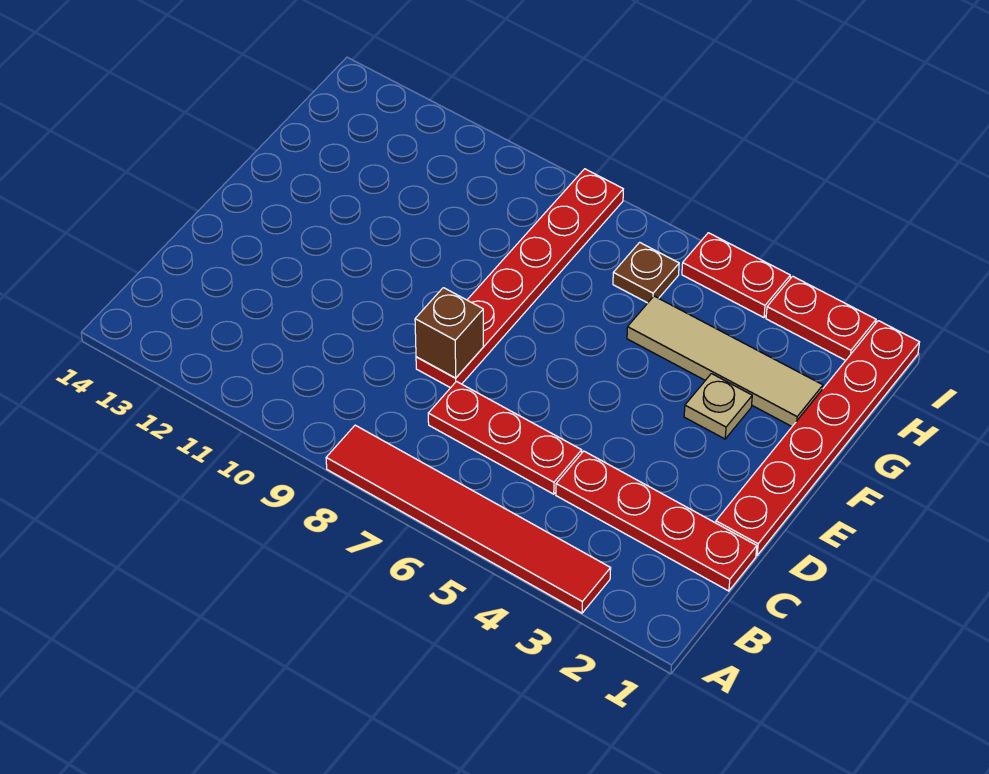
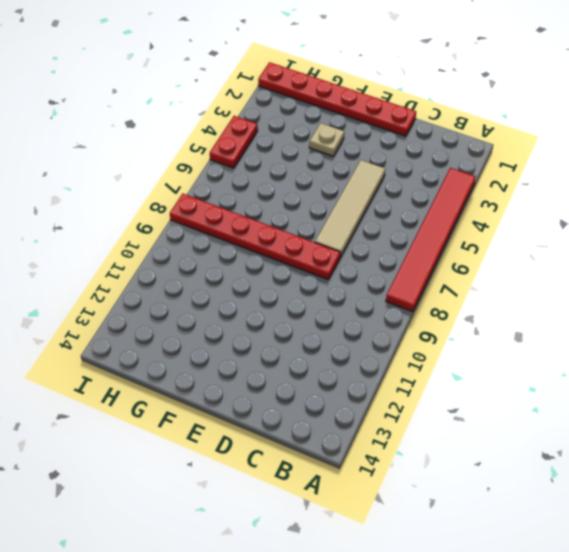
tan 1x4 tile [315,160,385,257] -> tan 1x4 tile moved to [627,296,823,426]
none -> red 1x4 plate [556,451,757,591]
none -> red 1x3 plate [428,382,582,494]

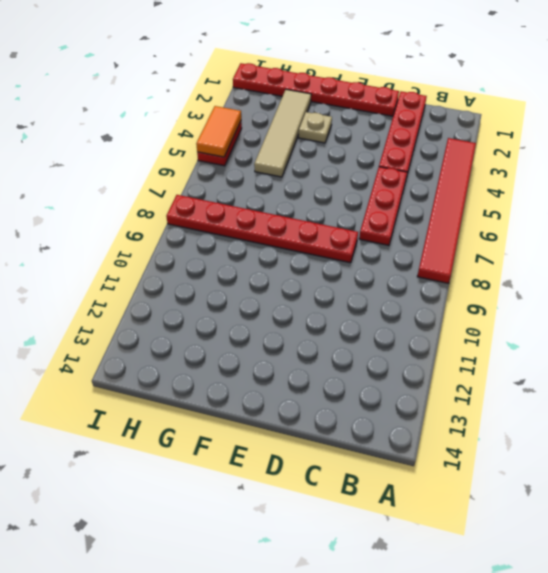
orange 1x2 tile [196,106,241,157] -> none
none -> brown 1x1 plate [613,242,679,303]
none -> red 1x2 plate [766,276,876,360]

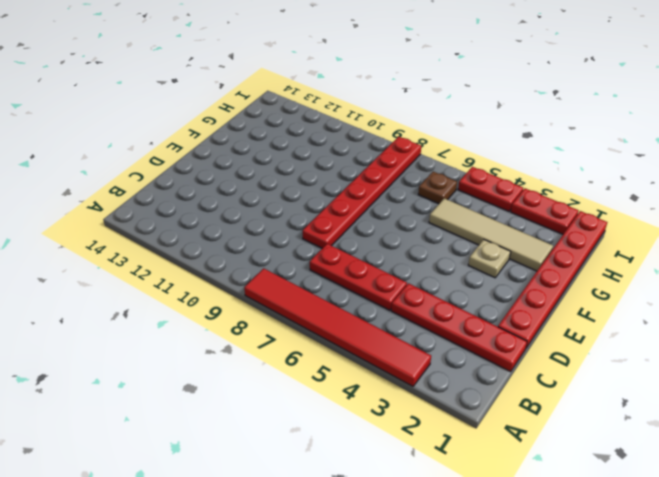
none -> brown 1x1 brick [415,288,483,378]

